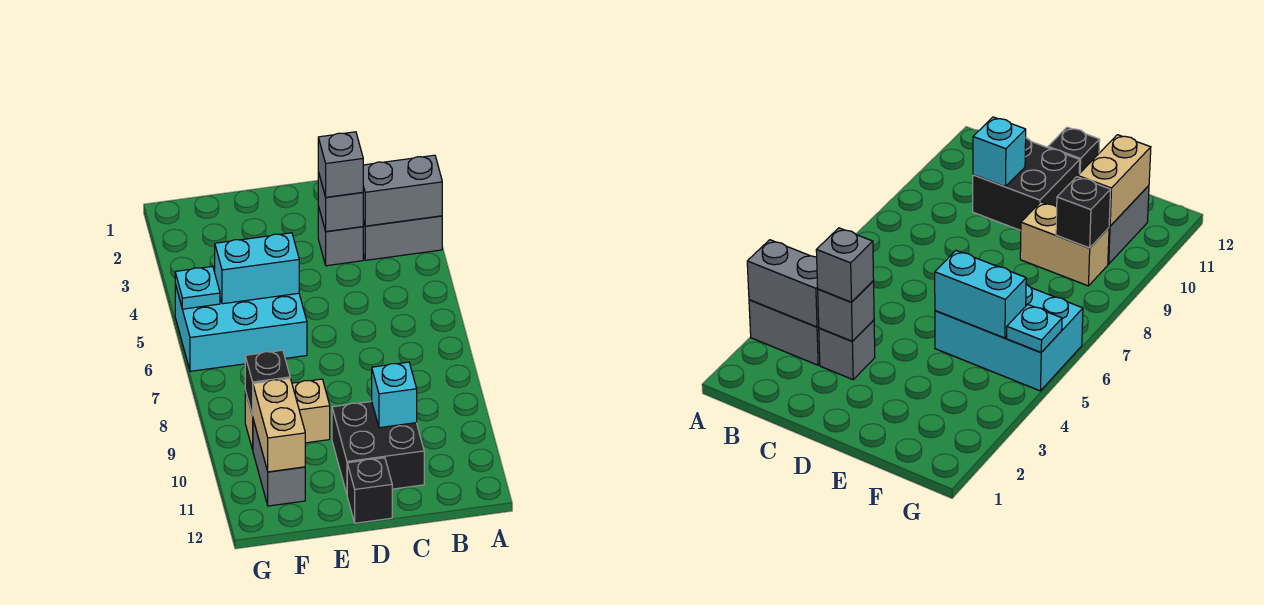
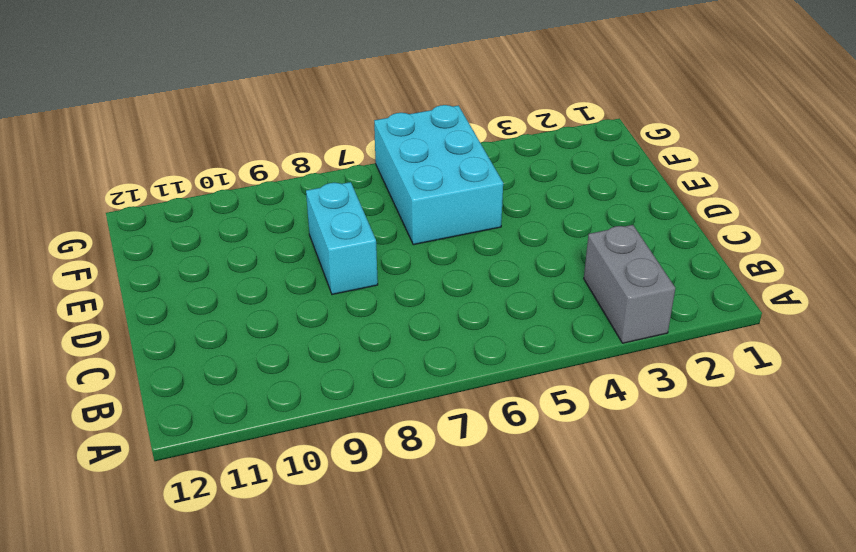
cyan 1x2 brick [306,182,378,295] -> cyan 1x2 brick moved to [215,233,299,304]
none -> grey 1x1 brick [318,206,363,266]
none -> black 2x2 brick [332,401,424,494]
none -> black 1x1 brick [347,458,392,523]

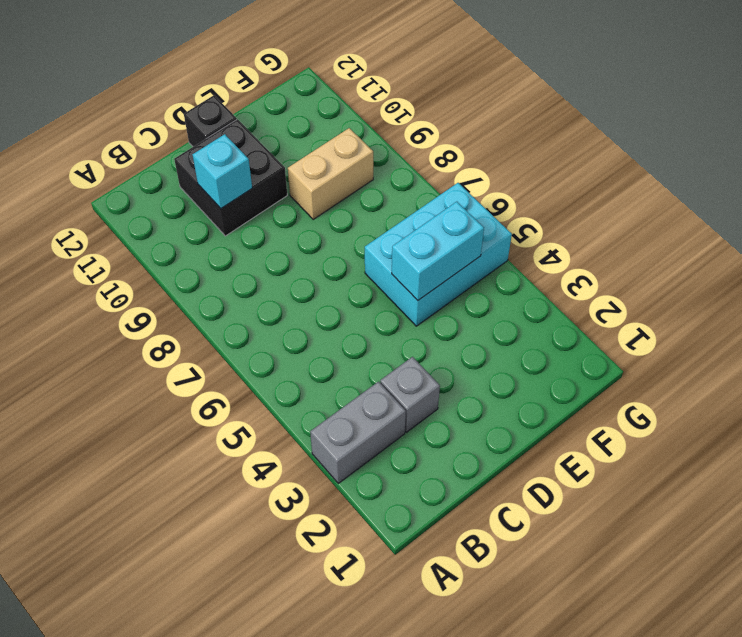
none -> grey 1x2 brick [253,420,305,506]
none -> grey 1x2 brick [363,155,442,226]
none -> grey 1x1 brick [318,172,363,232]

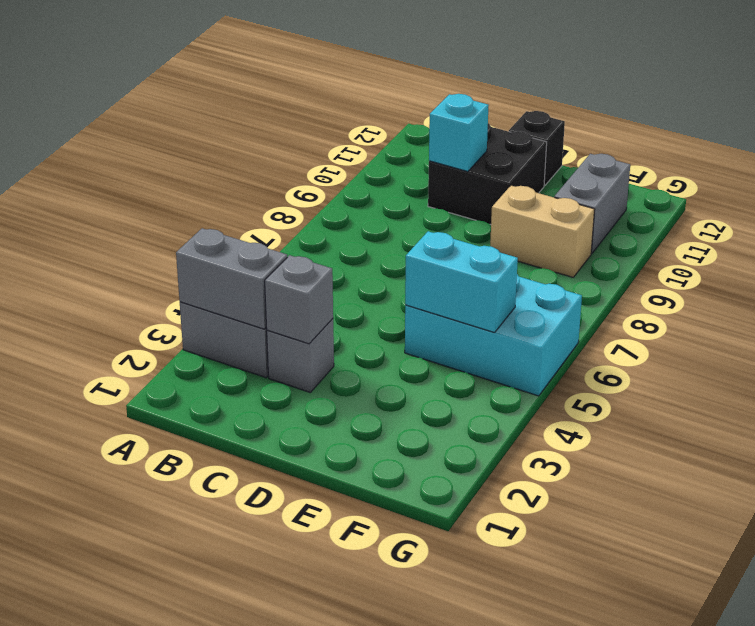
none -> black 1x1 brick [245,350,290,416]
none -> tan 1x2 brick [253,378,305,472]
none -> cyan 1x1 plate [175,266,220,309]

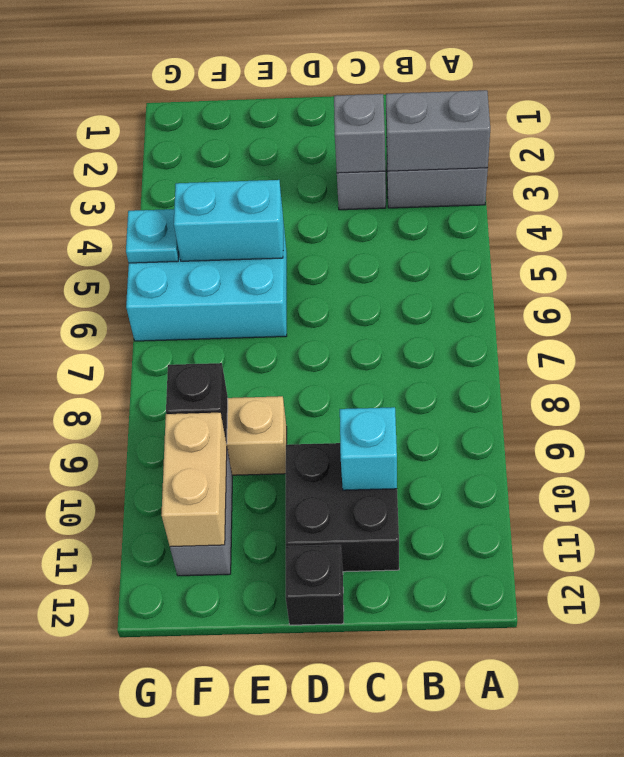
none -> grey 1x1 brick [318,132,363,197]

